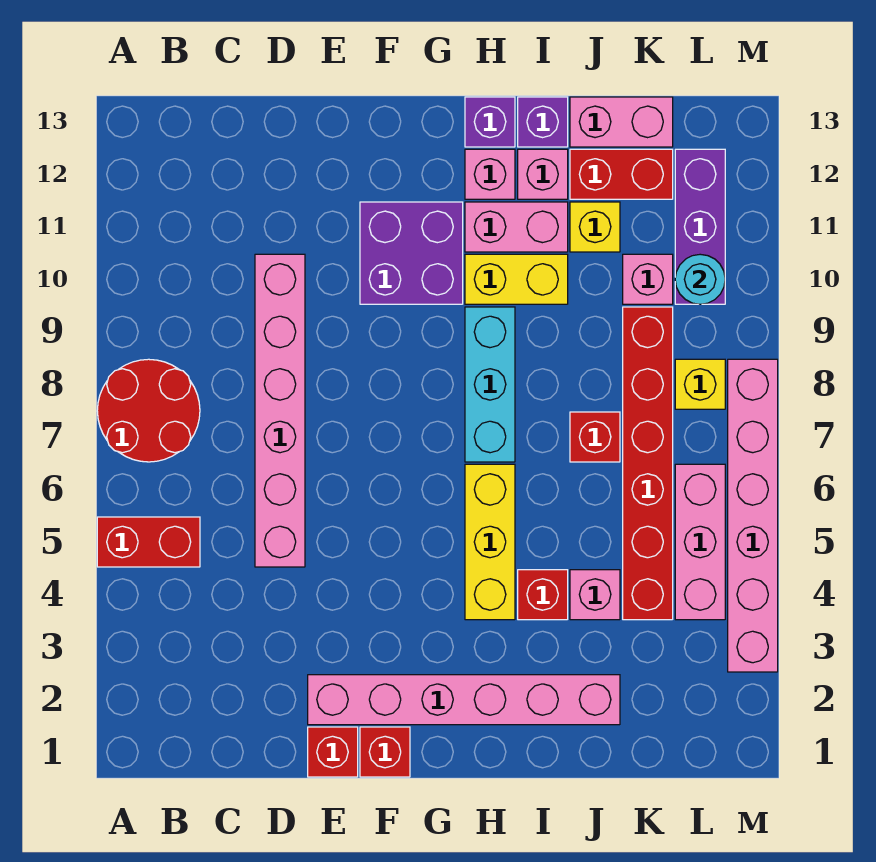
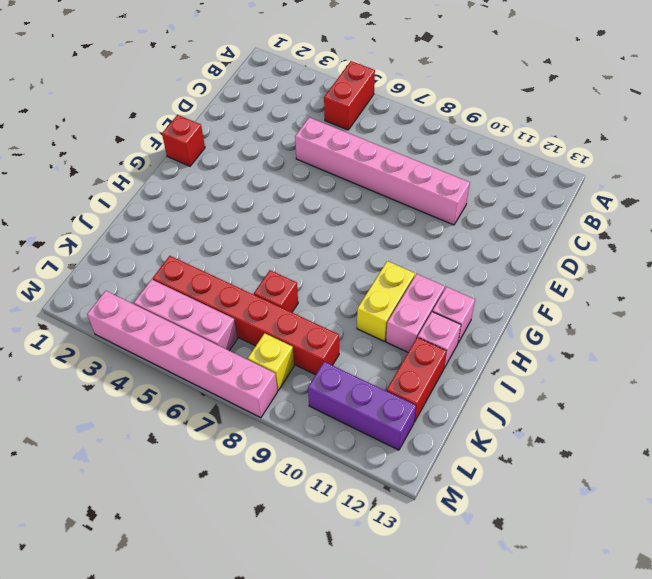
none -> red 2x2 round brick [97,359,200,462]
none -> red 1x1 brick [308,727,358,777]
none -> pink 1x6 brick [308,675,620,725]

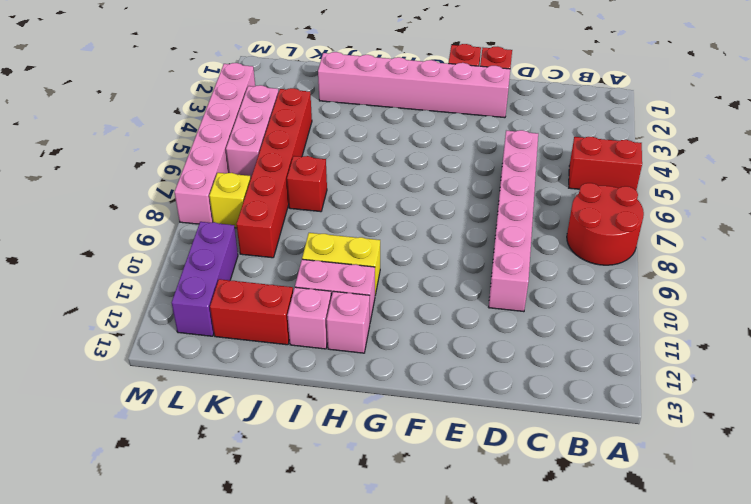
none -> purple 2x2 brick [360,202,463,304]
none -> yellow 1x3 brick [465,464,515,620]
none -> cyan 1x3 brick [465,307,515,462]

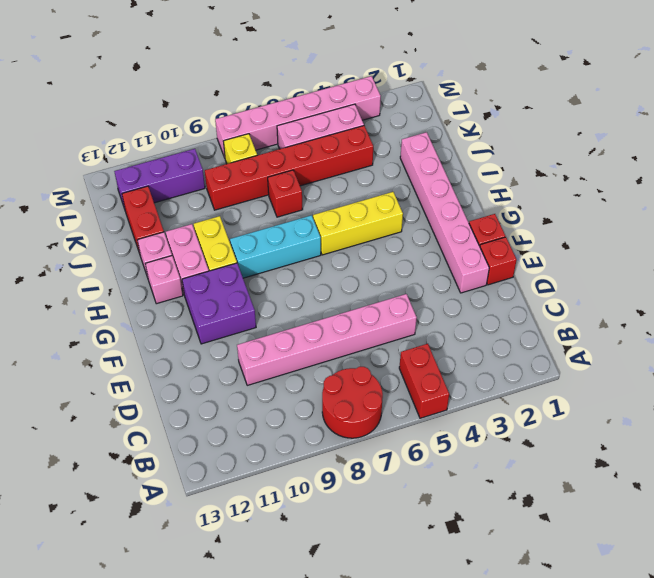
none -> purple 1x1 brick [465,97,515,147]
none -> red 1x1 brick [518,570,568,620]
none -> purple 1x1 brick [518,97,568,147]

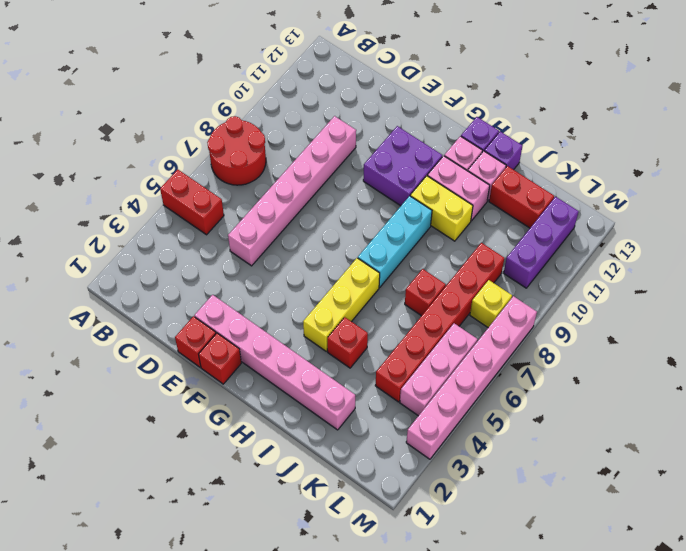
none -> pink 1x1 brick [570,570,620,620]
none -> yellow 1x1 brick [570,202,620,252]
none -> pink 1x2 brick [570,97,673,147]

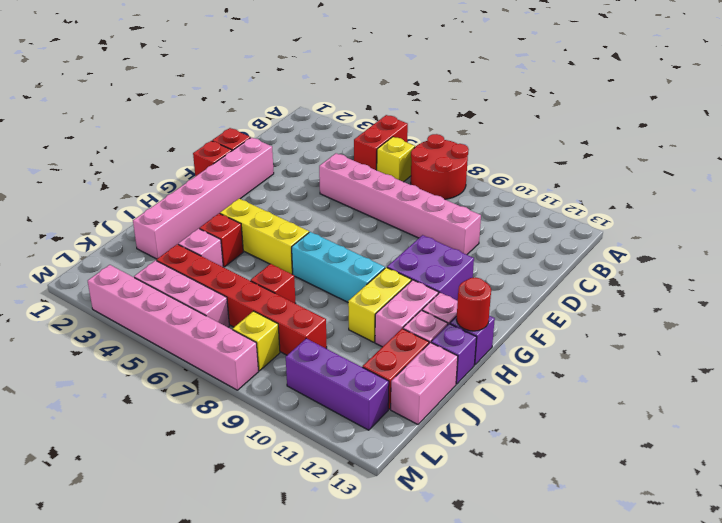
yellow 1x1 brick [377,137,415,182] -> yellow 1x1 brick moved to [570,202,620,252]
red 1x1 round brick [456,277,491,331] -> none
none -> pink 1x1 brick [623,254,673,304]
none -> cyan 1x1 round brick [675,254,725,304]

